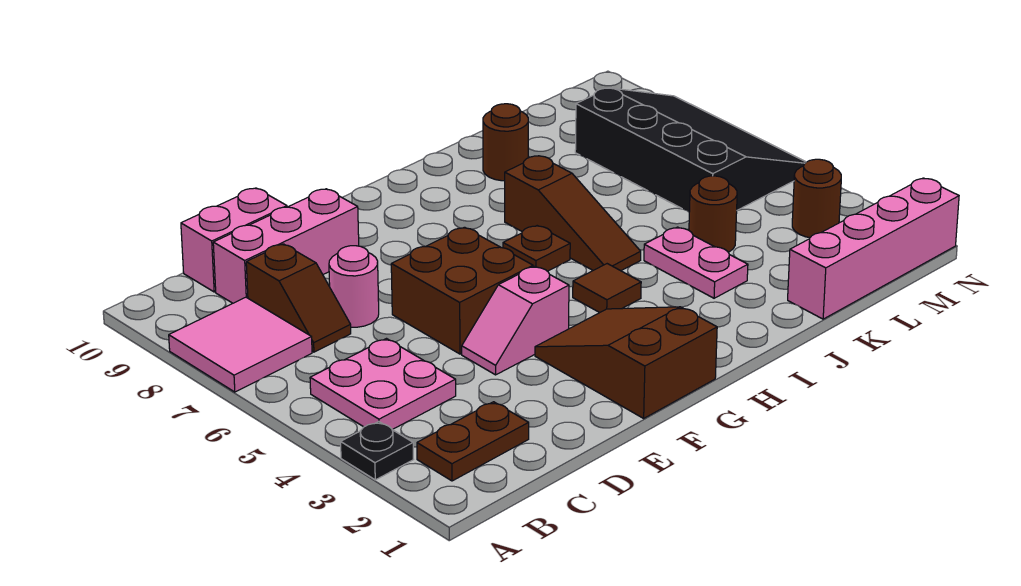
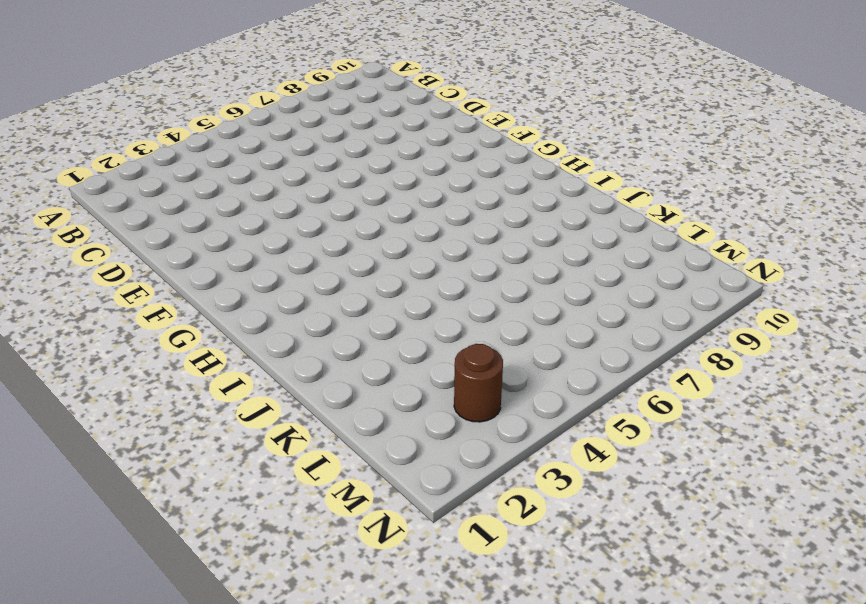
none -> black 1x1 plate [341,422,413,480]
none -> pink 2x2 tile [169,297,312,392]
none -> brown 1x2 plate [417,402,529,481]

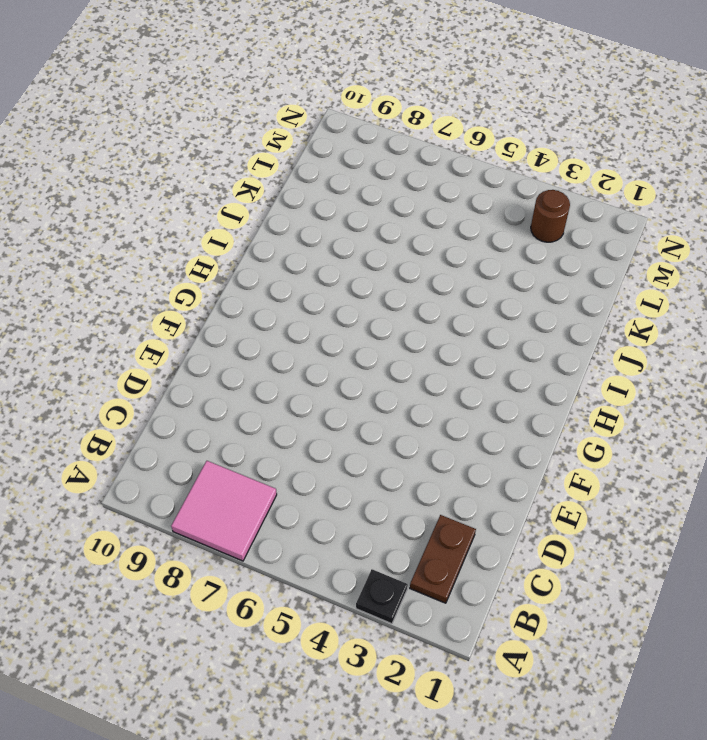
none -> pink 2x2 plate [310,339,456,430]
none -> brown 1x2 slope [246,244,351,352]
none -> pink 1x3 brick [213,189,359,303]

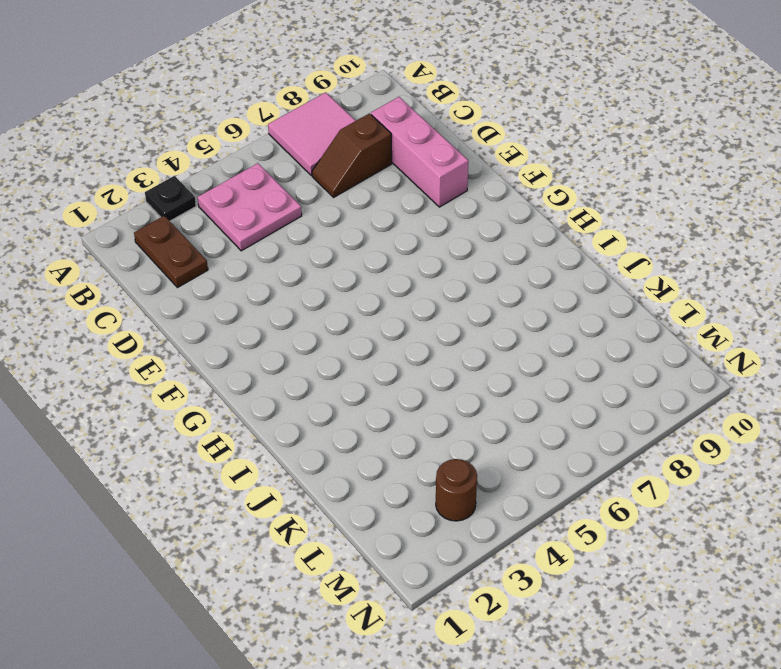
none -> pink 1x2 brick [181,188,287,292]
none -> pink 1x1 round brick [329,246,379,327]
none -> pink 1x2 slope [462,266,569,375]

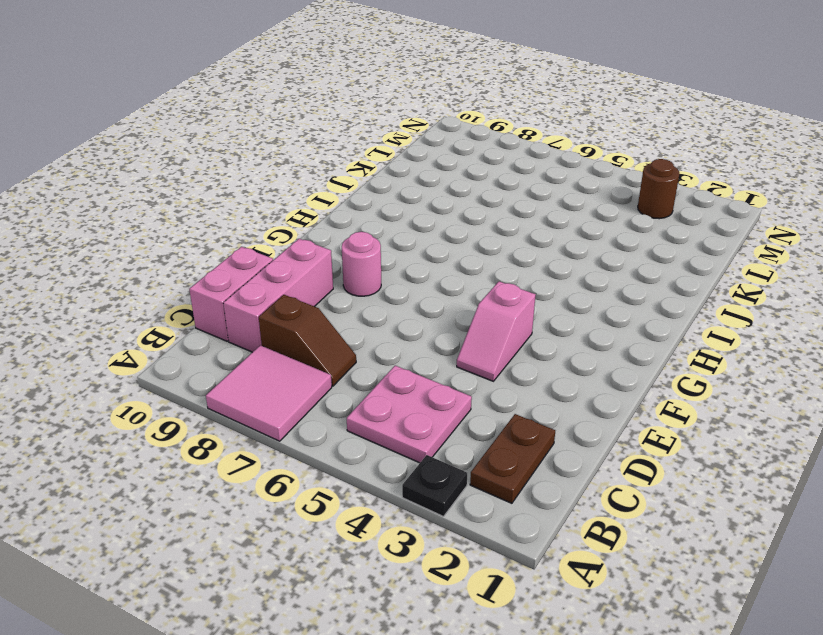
pink 1x1 round brick [342,232,381,296] -> pink 1x1 round brick moved to [329,246,379,327]
none -> brown 2x2 brick [391,227,533,354]
none -> brown 2x3 slope [535,307,717,418]
none -> brown 1x1 tile [573,264,641,313]

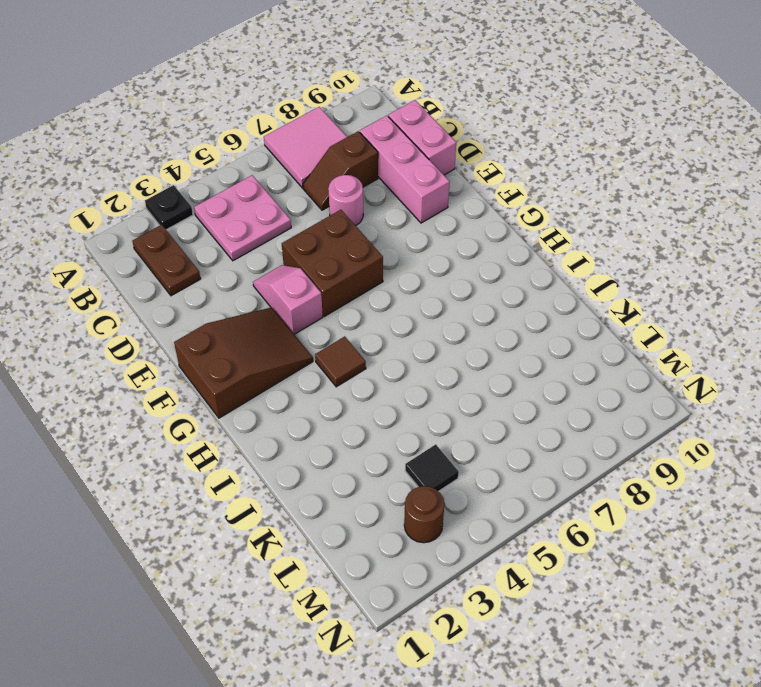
black 1x1 tile [405,444,459,491] -> none
none -> brown 1x1 plate [503,226,570,271]
none -> brown 1x3 slope [505,156,641,271]
none -> pink 1x2 plate [644,227,748,298]

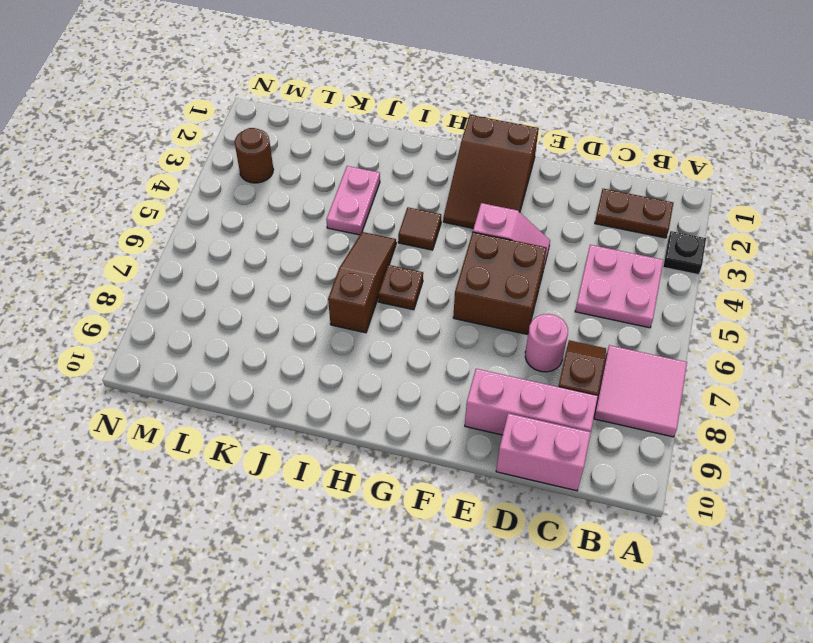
none -> brown 1x1 round brick [483,104,528,181]
none -> pink 1x4 brick [788,178,959,319]
none -> brown 1x1 round brick [689,176,737,252]

